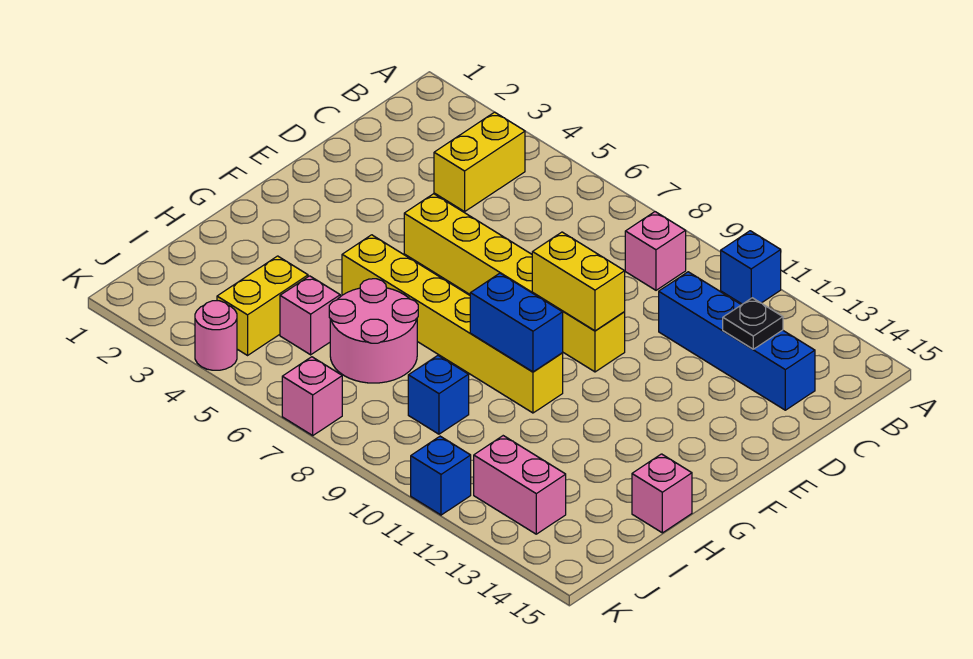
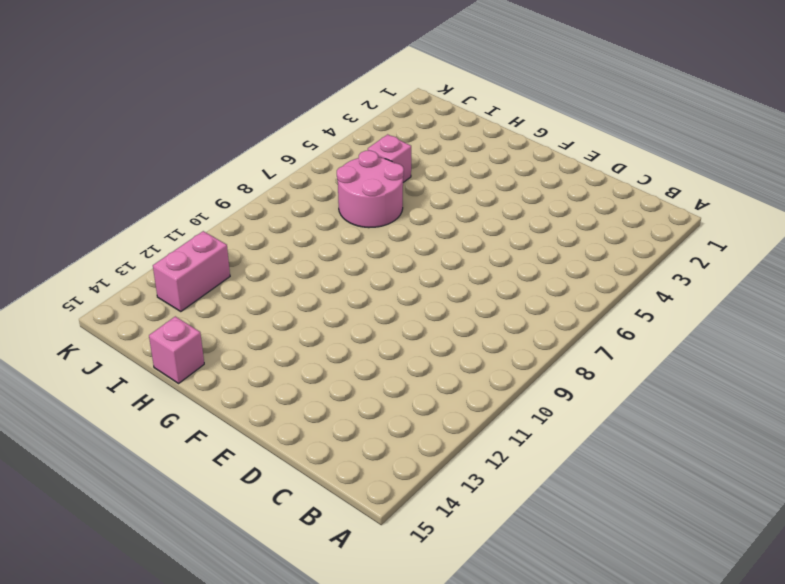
none -> blue 1x1 brick [721,231,781,304]
none -> yellow 1x2 brick [434,112,525,212]
none -> pink 1x1 brick [625,212,686,290]

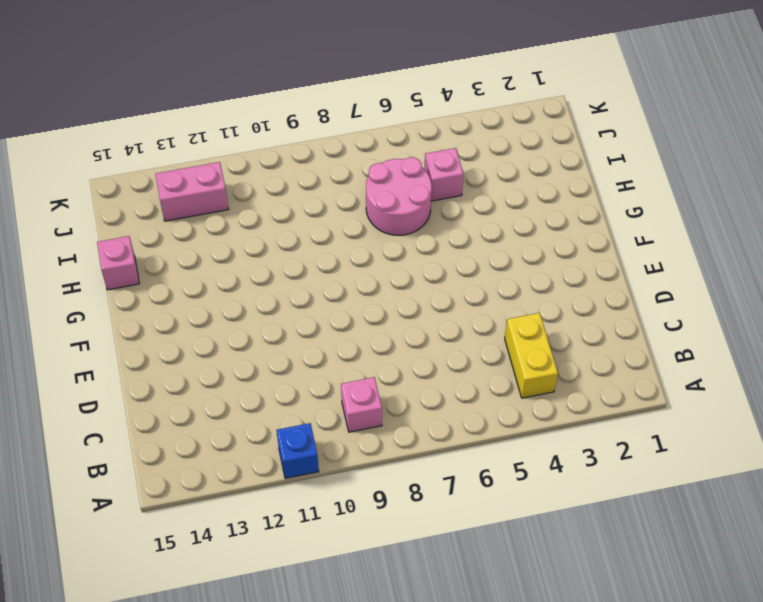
none -> blue 1x4 brick [659,272,815,410]
none -> yellow 1x6 brick [404,194,625,372]
none -> yellow 1x6 brick [342,235,563,413]

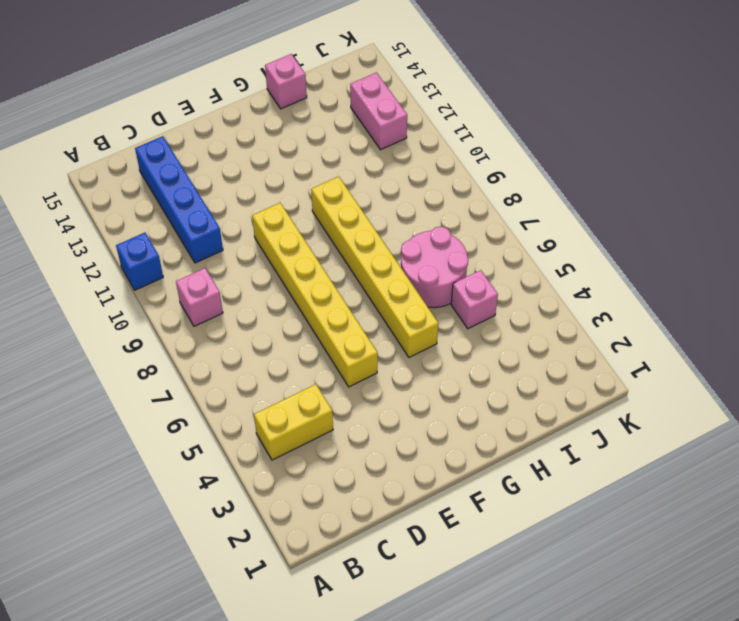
none -> yellow 1x2 brick [217,256,308,355]
none -> blue 1x1 brick [408,356,469,434]
none -> pink 1x1 round brick [195,301,237,370]

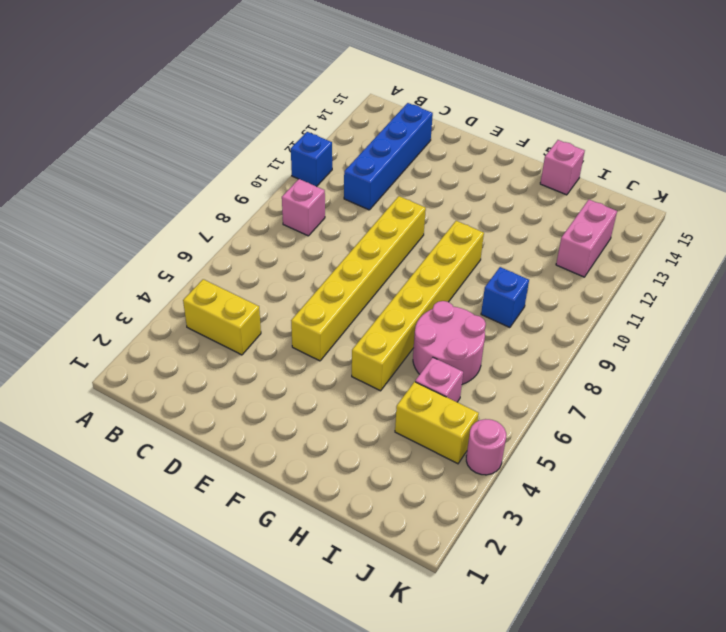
none -> pink 1x1 brick [282,357,342,435]
none -> blue 1x1 brick [411,436,471,515]
none -> black 1x1 plate [723,298,783,349]

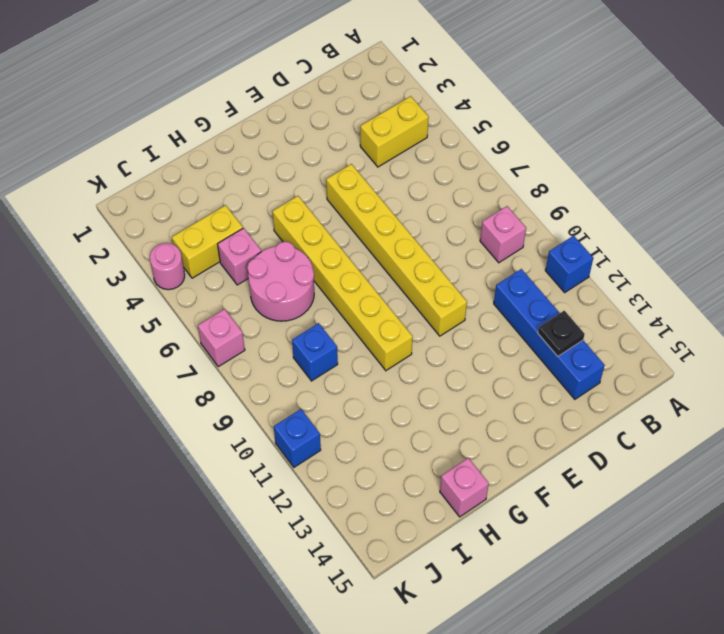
none -> pink 1x2 brick [474,436,566,534]
none -> yellow 1x2 brick [532,232,625,331]
none -> blue 1x2 brick [470,273,563,372]

